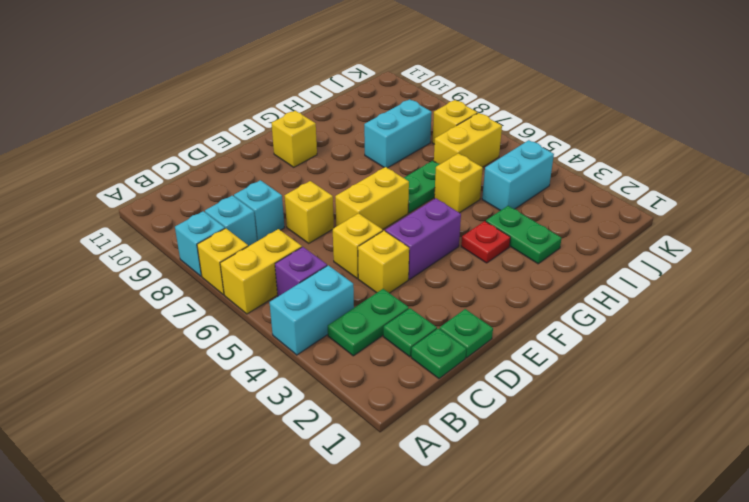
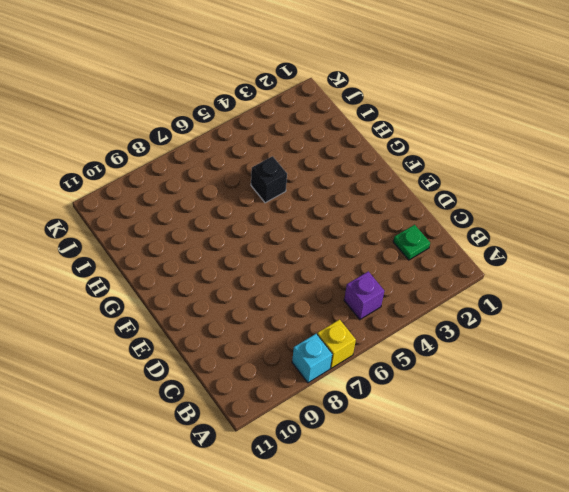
black 1x1 brick [251,156,287,203] -> yellow 1x1 brick [434,153,483,213]
none -> cyan 1x2 brick [270,265,354,355]
none -> yellow 1x2 brick [220,229,302,314]
none -> green 1x2 plate [328,289,409,356]

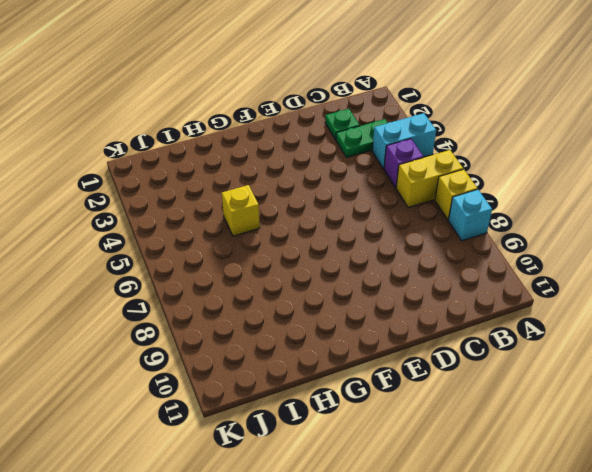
none -> cyan 1x1 brick [205,195,257,246]
none -> green 1x1 plate [411,328,466,379]
none -> cyan 1x1 brick [234,180,284,241]

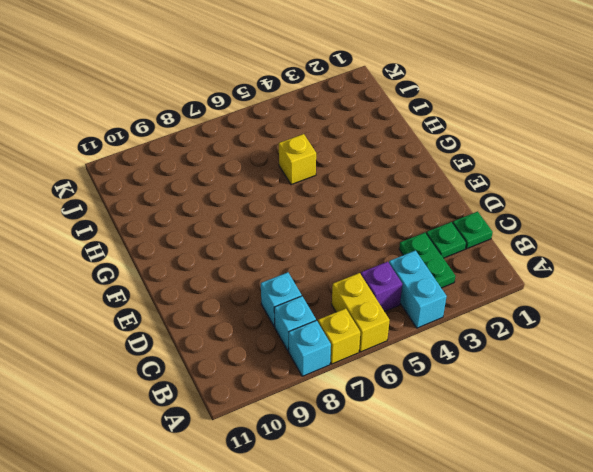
none -> green 1x1 plate [440,309,493,358]
none -> yellow 1x1 brick [358,231,409,293]
none -> yellow 1x1 brick [333,213,383,278]

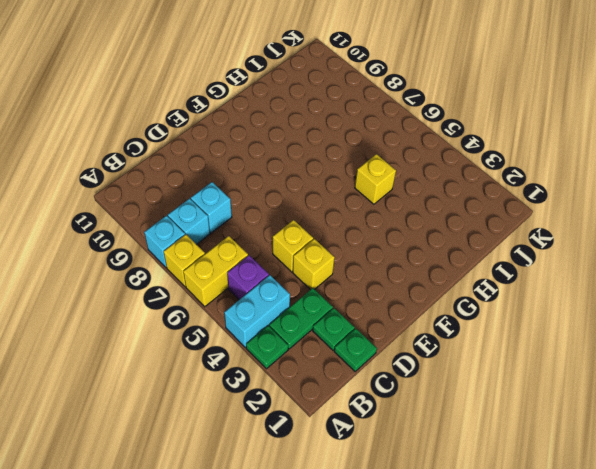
green 1x1 plate [246,326,288,369] -> green 1x1 plate moved to [440,309,493,358]
none -> yellow 1x1 brick [285,181,334,243]
none -> purple 1x2 brick [385,198,461,279]
none -> yellow 1x2 brick [335,167,409,230]

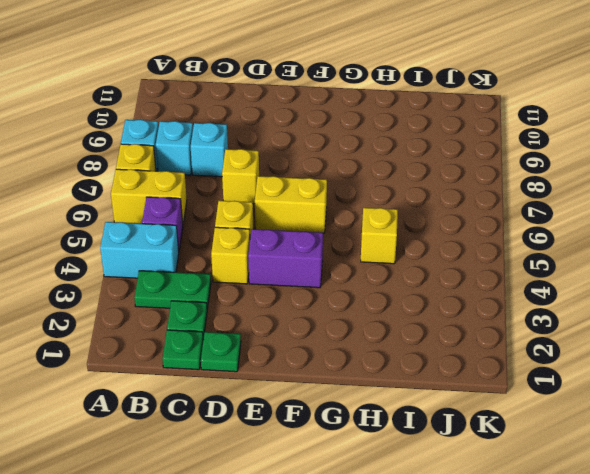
none -> yellow 1x1 brick [272,111,317,167]
none -> red 1x1 plate [461,221,510,263]
none -> green 1x2 plate [404,161,440,213]

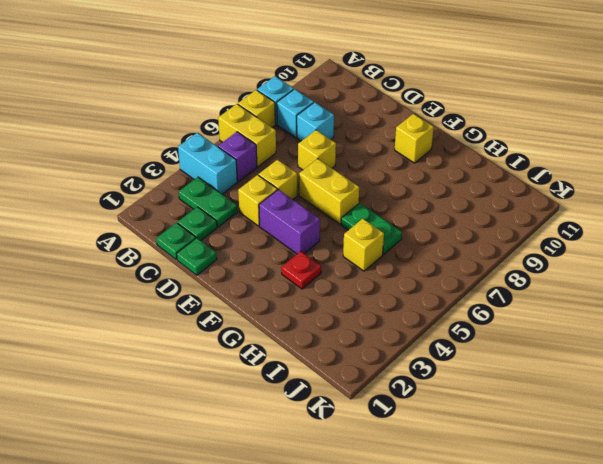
none -> green 1x2 plate [486,206,562,264]
none -> cyan 1x2 brick [364,99,432,168]
none -> cyan 1x2 brick [482,140,554,211]

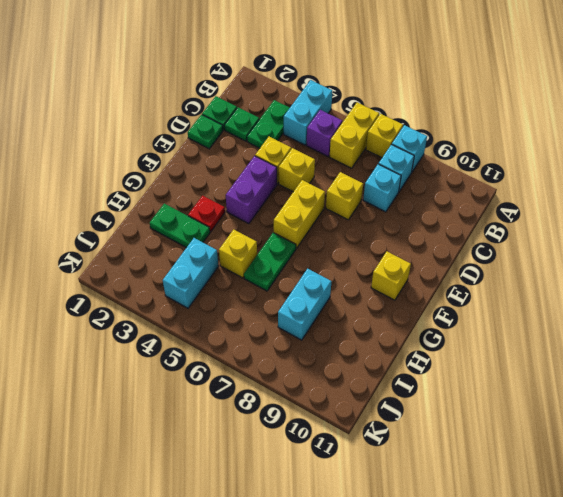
none -> yellow 1x2 brick [434,113,502,167]
none -> yellow 1x1 brick [432,100,477,144]

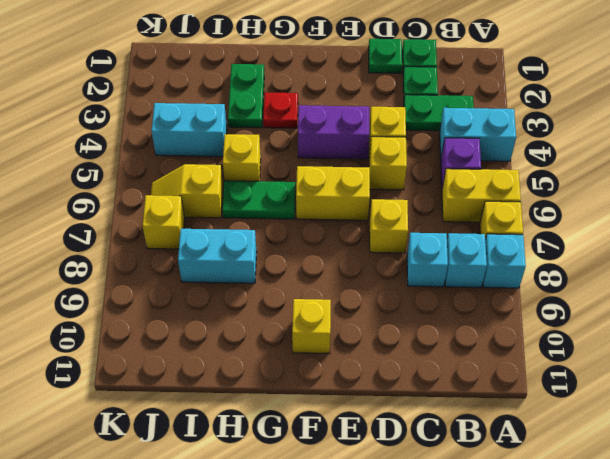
yellow 1x2 slope [151,164,223,218] -> yellow 1x2 brick [434,113,502,167]

